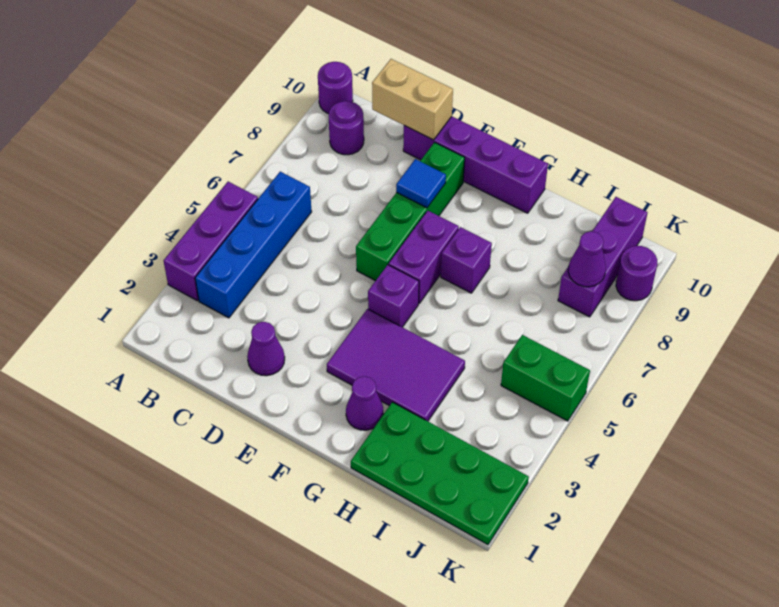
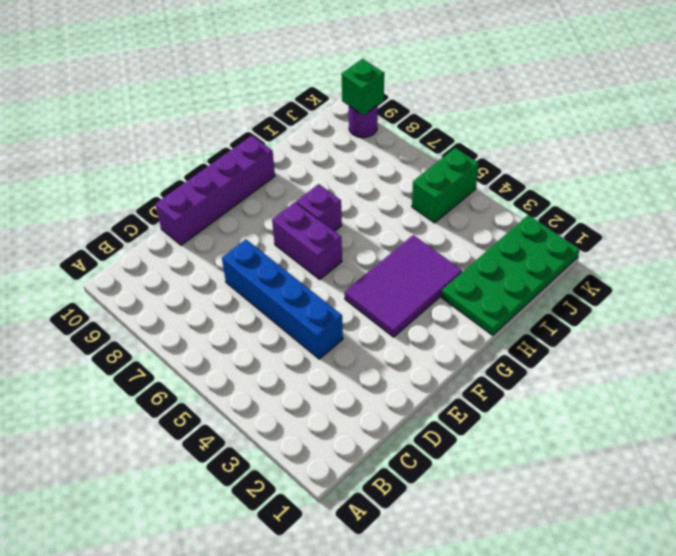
blue 1x4 brick [222,239,343,359] -> blue 1x4 brick moved to [195,172,312,318]
green 1x1 brick [341,59,384,115] -> none
none -> purple 1x3 brick [164,182,258,301]
none -> purple 1x1 round brick [318,62,353,114]
none -> purple 1x1 round brick [329,101,364,155]

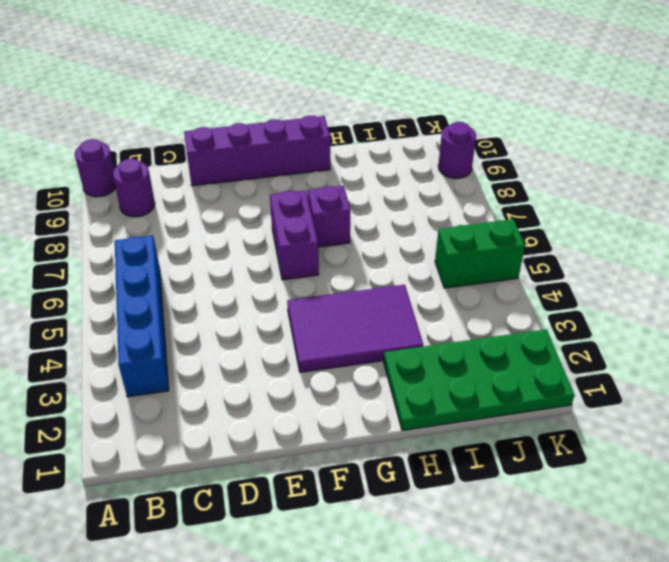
none -> purple 1x3 brick [164,182,258,301]
none -> purple 1x1 cone [247,322,285,376]
none -> green 1x4 brick [356,142,465,281]

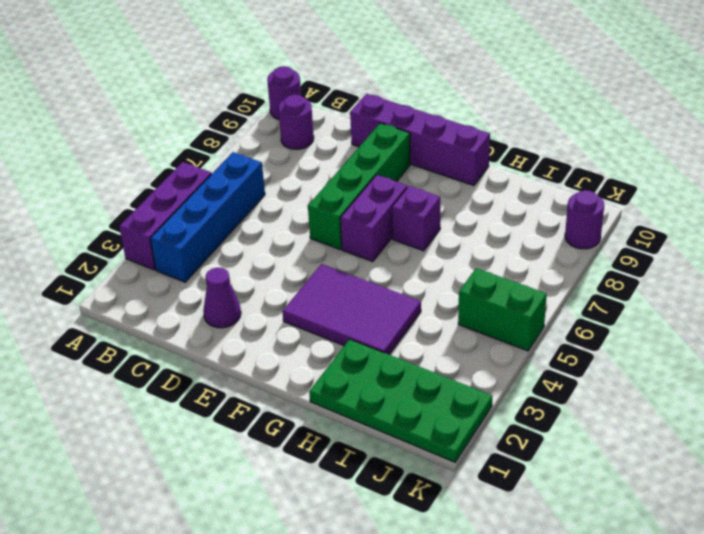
none -> purple 1x1 brick [368,265,419,327]
none -> purple 1x1 cone [346,376,383,430]
none -> purple 1x3 brick [558,197,648,317]

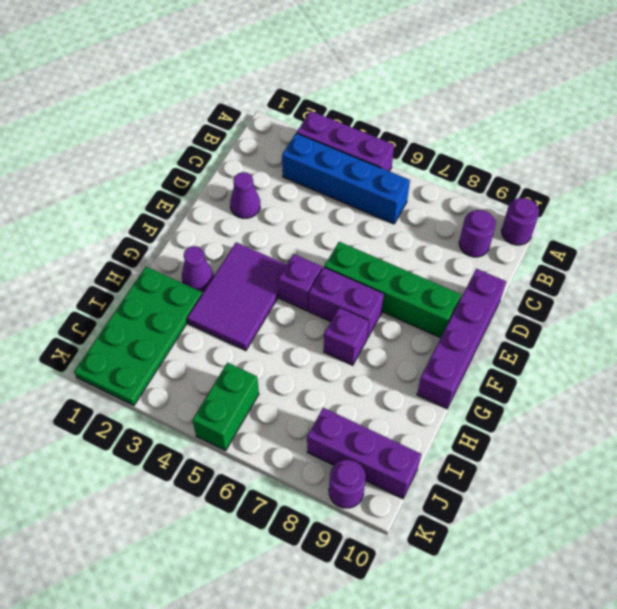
none -> tan 1x2 brick [372,59,453,140]
none -> blue 1x1 tile [396,159,446,208]
none -> purple 1x1 cone [568,231,606,287]

